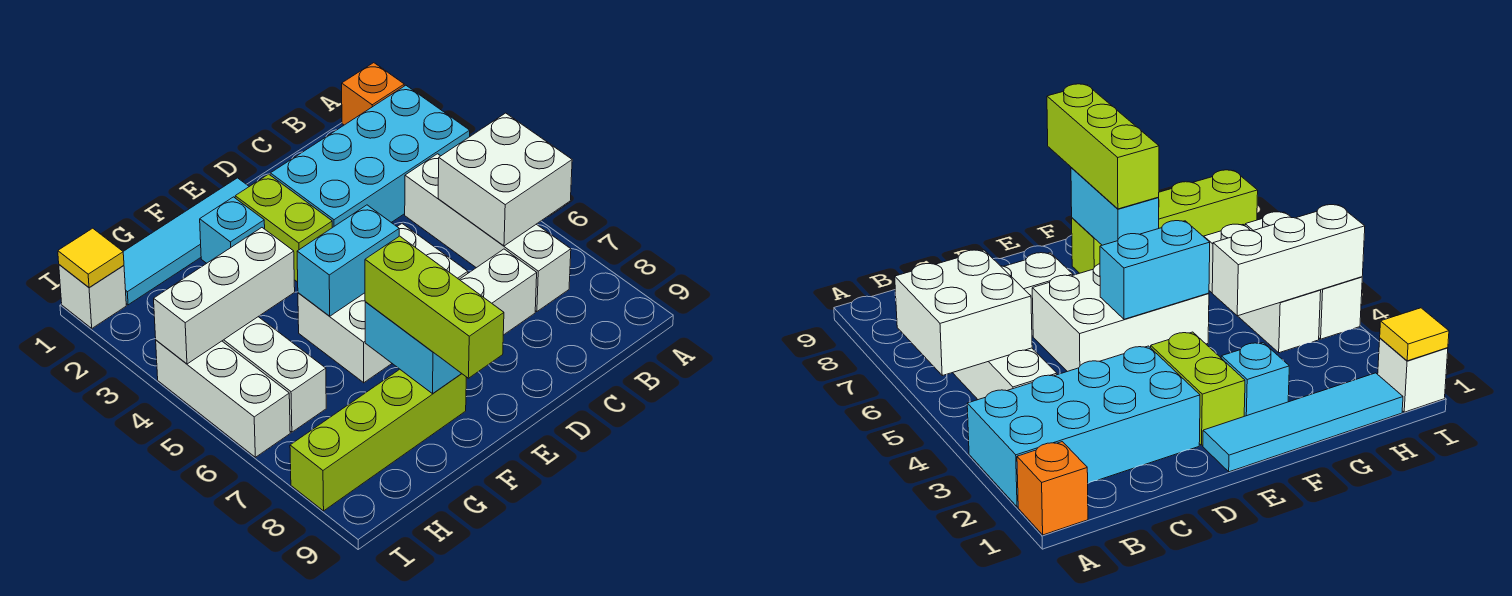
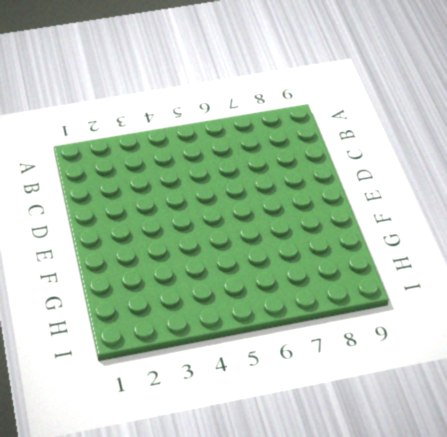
none -> orange 1x1 brick [342,63,404,125]
none -> cyan 2x4 brick [270,85,470,228]
none -> white 1x4 brick [405,154,571,312]

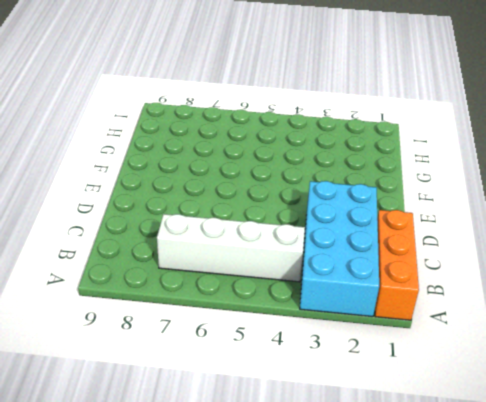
orange 1x3 brick [375,210,419,320] -> orange 1x1 brick [342,63,404,125]
none -> white 1x2 brick [459,249,537,335]
none -> white 2x3 brick [298,224,468,383]
none -> cyan 1x4 tile [123,178,249,305]

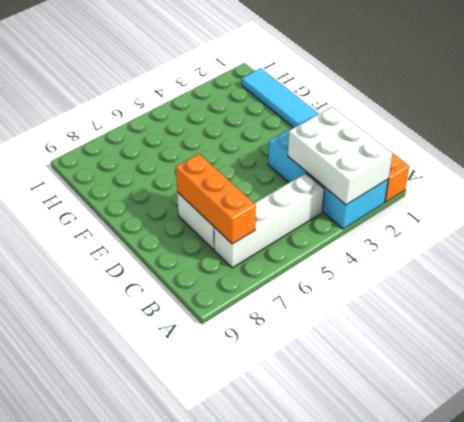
white 2x3 brick [288,107,393,205] -> white 2x3 brick moved to [298,224,468,383]
orange 1x3 brick [176,154,256,244] -> none
none -> lime 1x2 brick [235,174,332,282]
none -> cyan 1x1 brick [200,197,265,263]
none -> lime 1x4 brick [290,369,466,511]

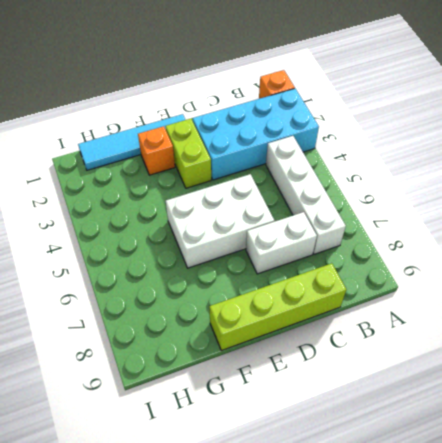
lime 1x4 brick [209,263,346,351] -> lime 1x4 brick moved to [290,369,466,511]
orange 1x1 brick [138,126,175,175] -> cyan 1x1 brick [200,197,265,263]
none -> white 1x3 brick [223,317,326,432]
none -> white 1x1 brick [59,265,126,328]
none -> white 1x3 brick [156,340,290,457]

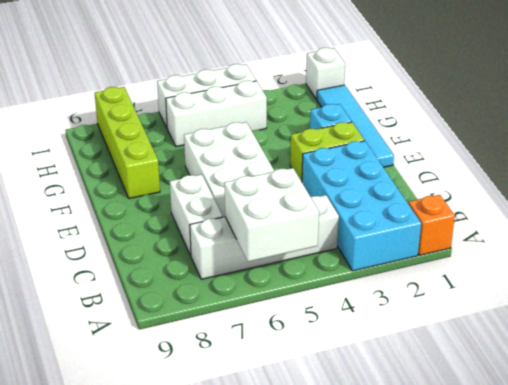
none -> cyan 1x2 brick [297,205,399,316]
none -> cyan 1x2 brick [365,302,462,394]
none -> white 1x3 brick [154,228,295,364]

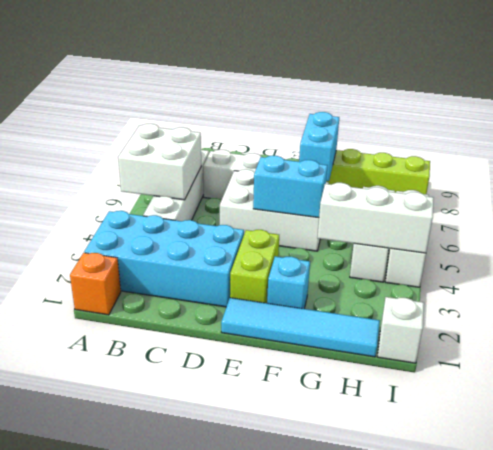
none -> yellow 1x1 tile [58,228,124,287]
none -> lime 1x3 brick [365,236,504,378]

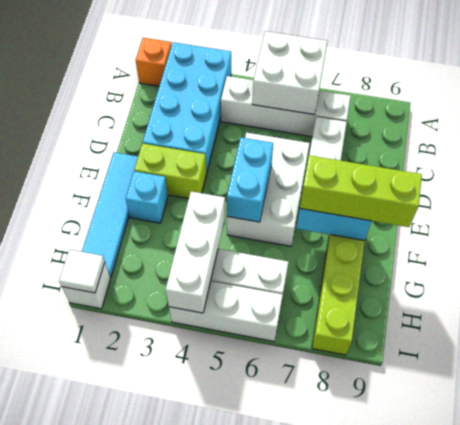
white 1x1 tile [59,250,105,293] -> yellow 1x1 tile [58,228,124,287]

